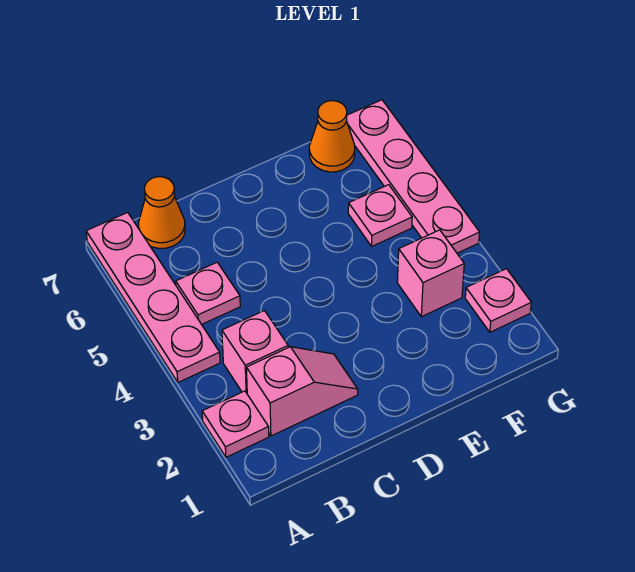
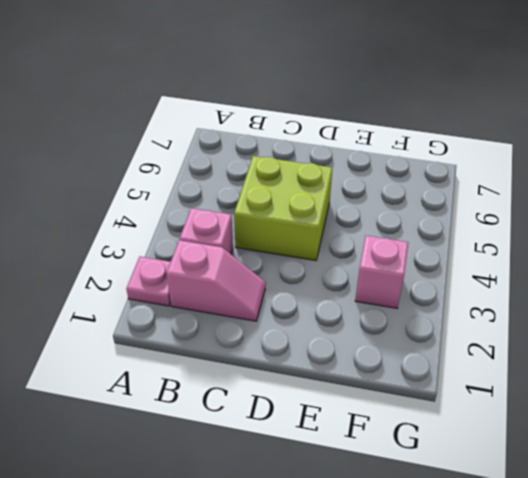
lime 2x2 brick [234,156,332,260] -> none
none -> pink 1x4 plate [86,212,220,382]
none -> pink 1x1 plate [176,262,240,324]

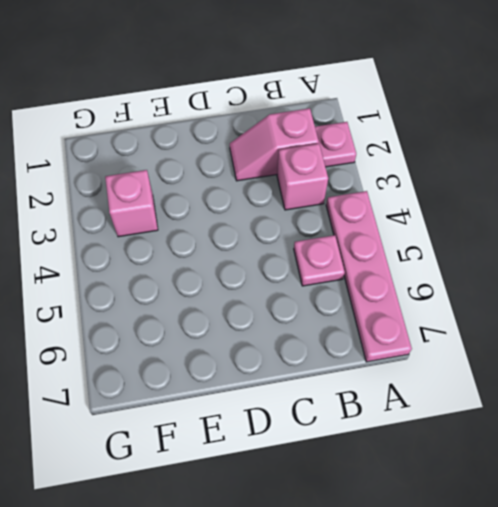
none -> orange 1x1 cone [139,177,185,248]
none -> pink 1x1 plate [348,185,412,246]

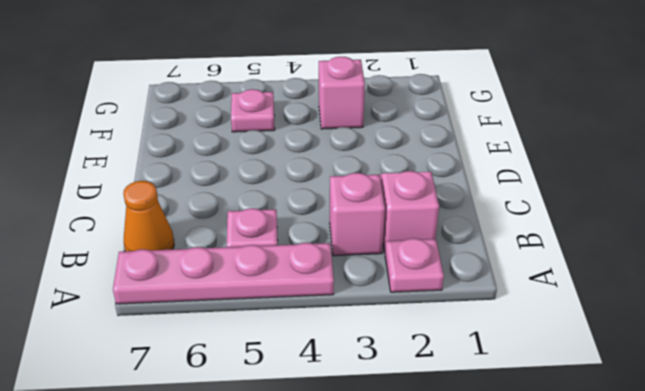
none -> orange 1x1 cone [309,101,355,172]
none -> pink 1x1 plate [465,269,531,332]

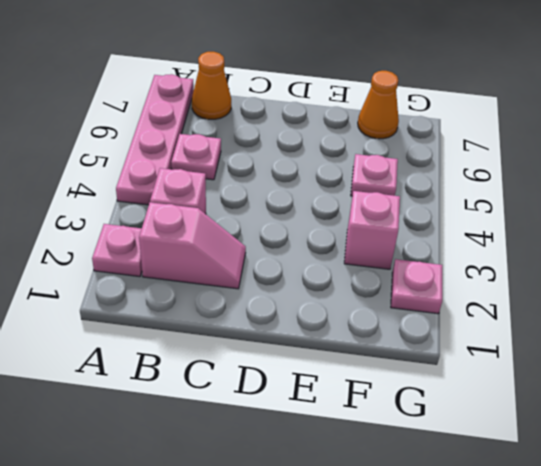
none -> pink 1x4 plate [347,100,480,253]

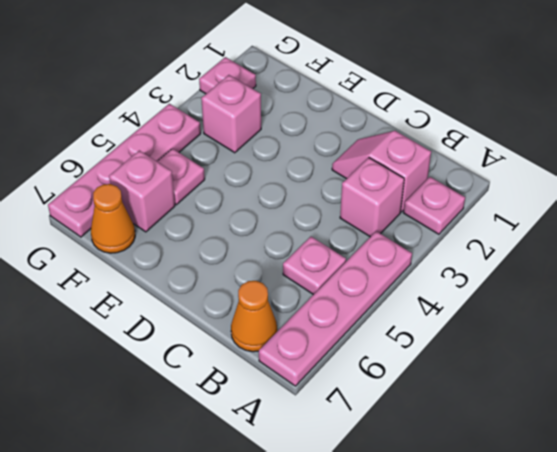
pink 1x1 brick [109,150,175,232] -> none

